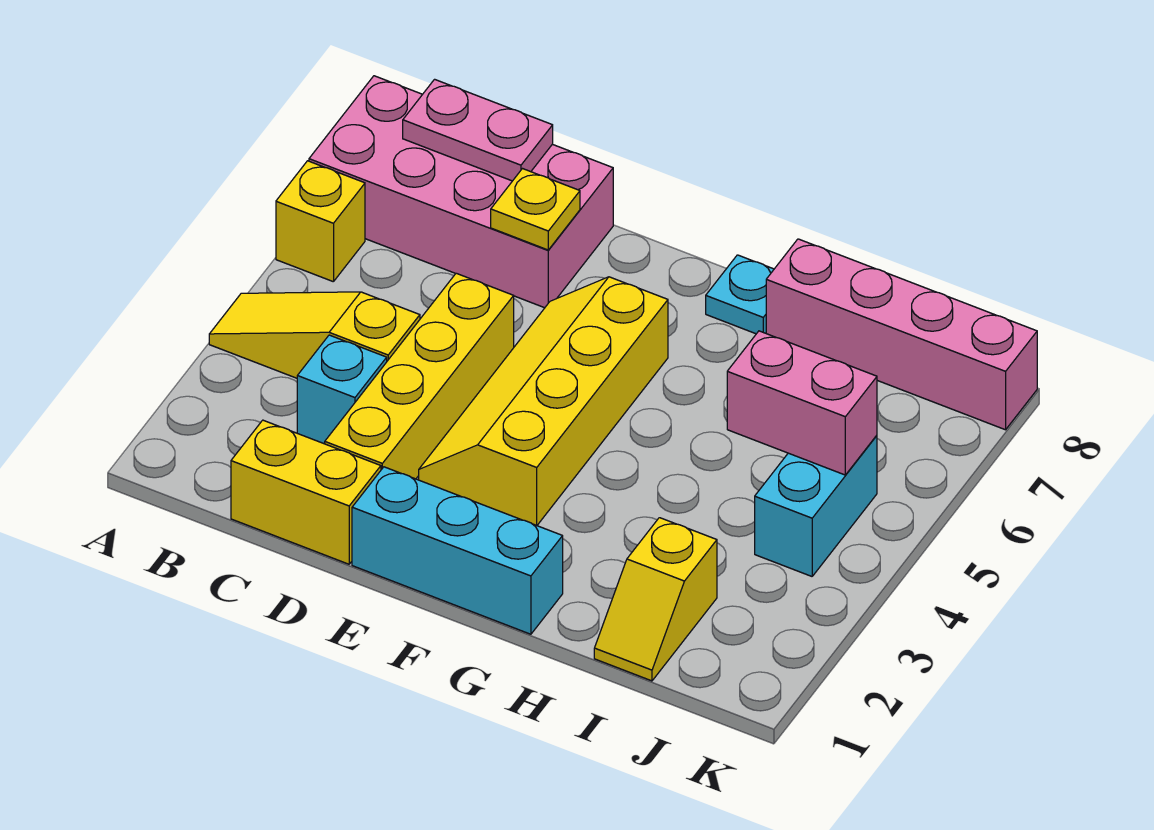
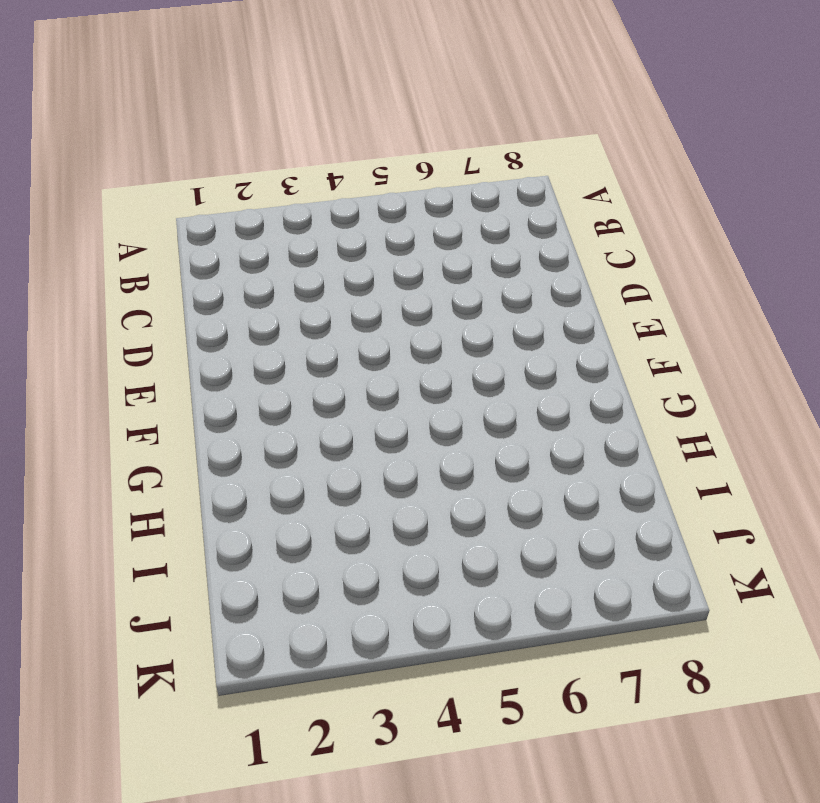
none -> yellow 1x3 slope [209,292,420,378]
none -> yellow 1x1 brick [276,161,365,282]
none -> pink 2x4 brick [309,76,613,308]

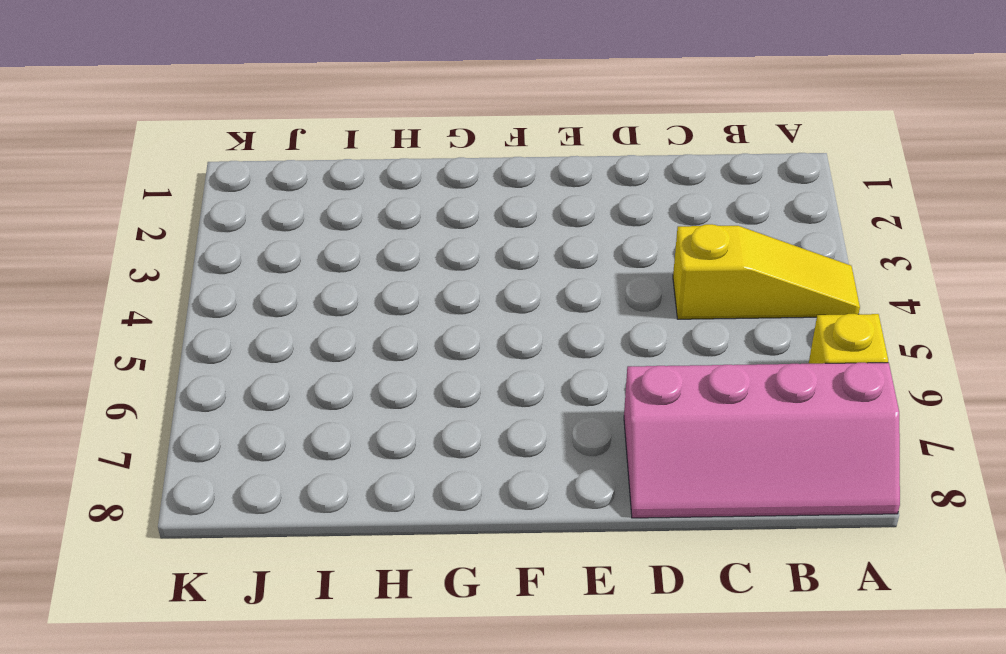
pink 2x4 slope [624,363,900,518] -> pink 2x4 brick [309,76,613,308]
none -> yellow 1x2 brick [231,420,381,564]
none -> cyan 1x1 brick [297,335,387,444]
none -> yellow 1x4 brick [325,273,514,479]

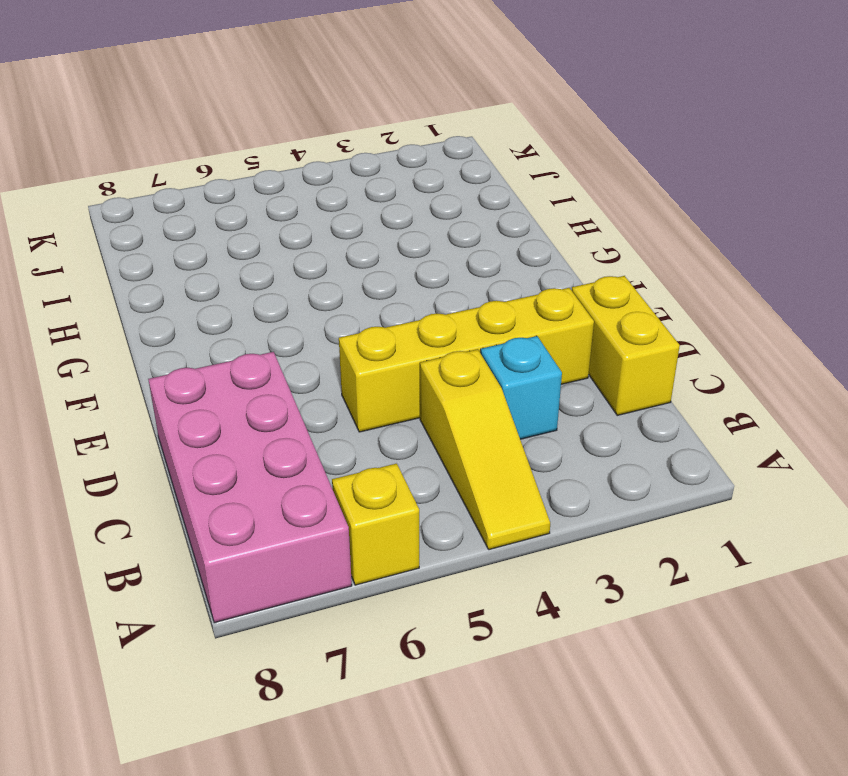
none -> cyan 1x3 brick [352,467,563,634]
none -> yellow 2x4 slope [419,277,668,525]
none -> cyan 1x1 plate [706,255,774,334]

